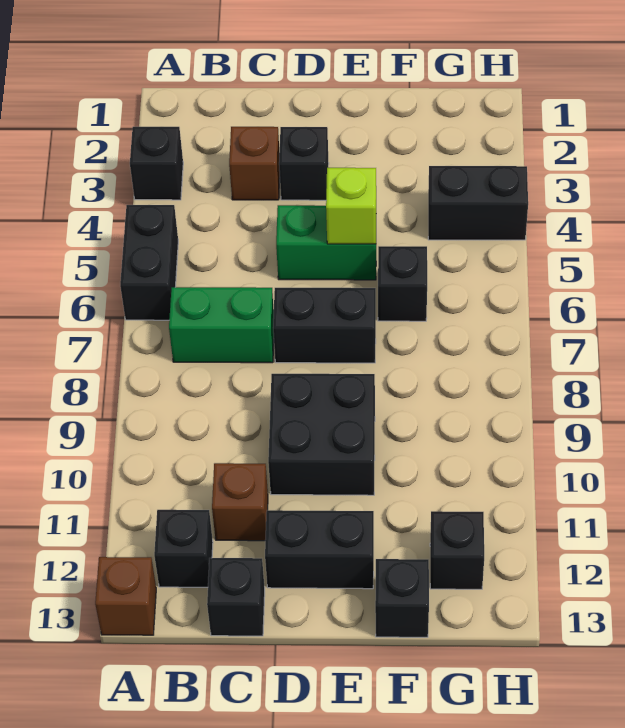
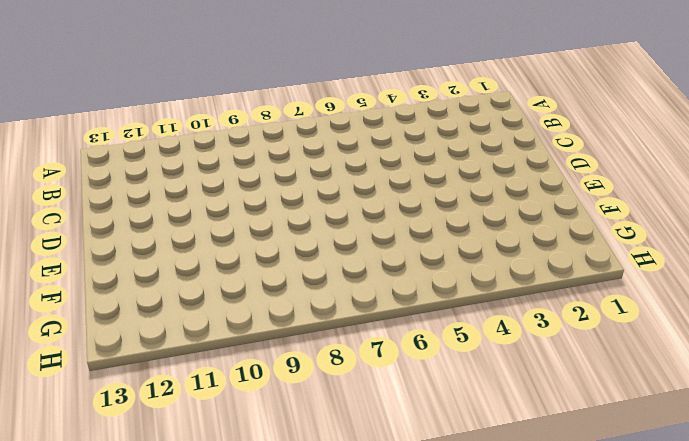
none -> black 1x1 brick [130,127,183,200]
none -> black 1x2 brick [120,205,178,320]
none -> brown 1x1 brick [95,557,156,635]

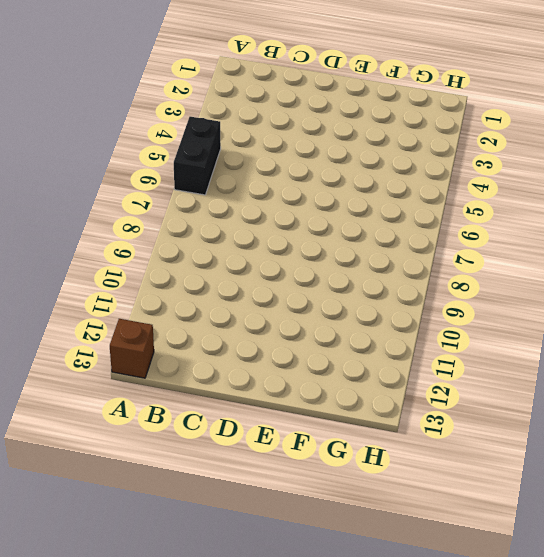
none -> black 1x1 brick [130,127,183,200]
none -> green 1x2 brick [169,287,274,363]
none -> black 1x1 brick [154,510,213,587]

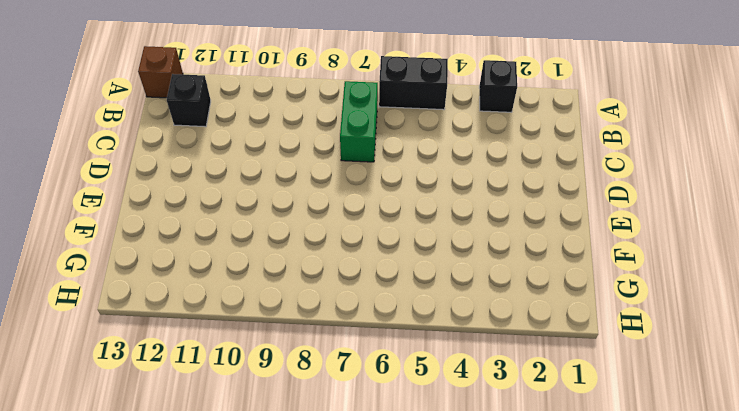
none -> brown 1x1 brick [229,127,280,200]
none -> brown 1x1 brick [212,463,268,541]
none -> black 1x1 brick [207,558,265,636]

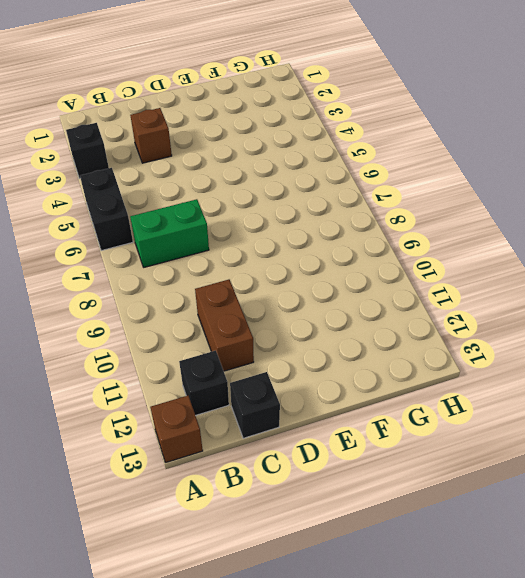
brown 1x2 brick [195,280,254,371] -> brown 1x1 brick [212,463,268,541]
none -> black 1x1 brick [279,127,329,200]
none -> green 1x2 brick [276,205,376,280]
none -> black 1x2 brick [273,288,376,363]

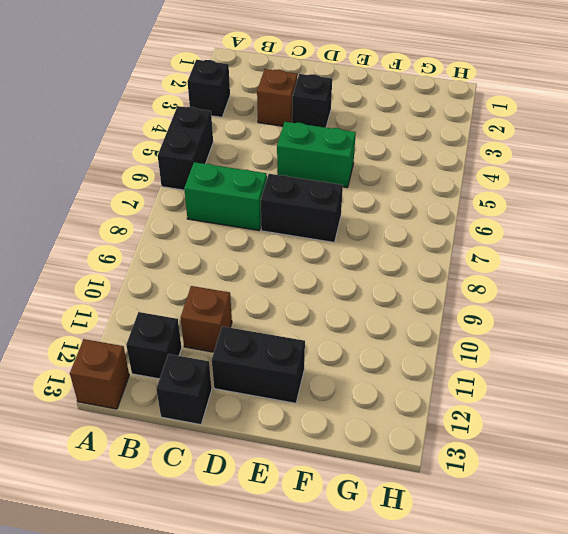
none -> black 2x2 brick [268,374,375,495]
none -> black 1x1 brick [378,246,427,321]
none -> black 1x1 brick [375,559,429,637]

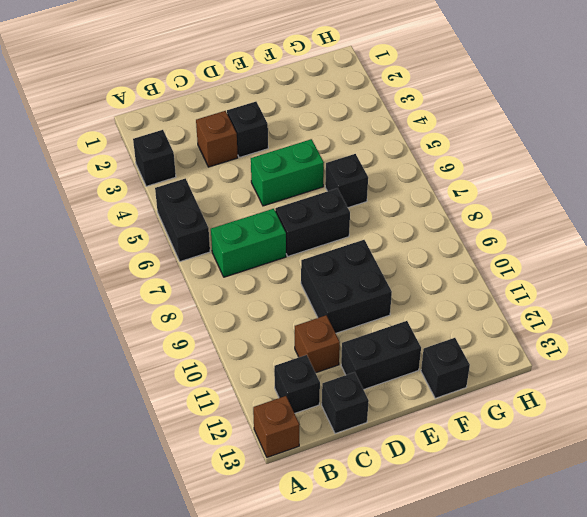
none -> black 1x2 brick [428,166,528,240]
none -> black 1x1 brick [430,511,484,589]
none -> lime 1x1 brick [326,168,376,244]

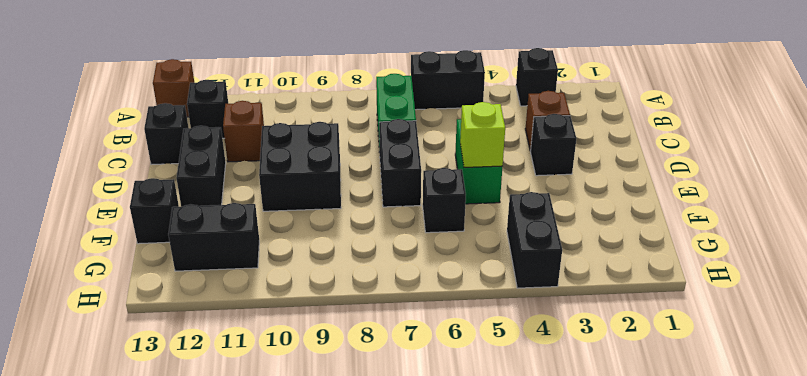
black 1x2 brick [168,203,259,271] -> black 1x1 brick [430,511,484,589]

